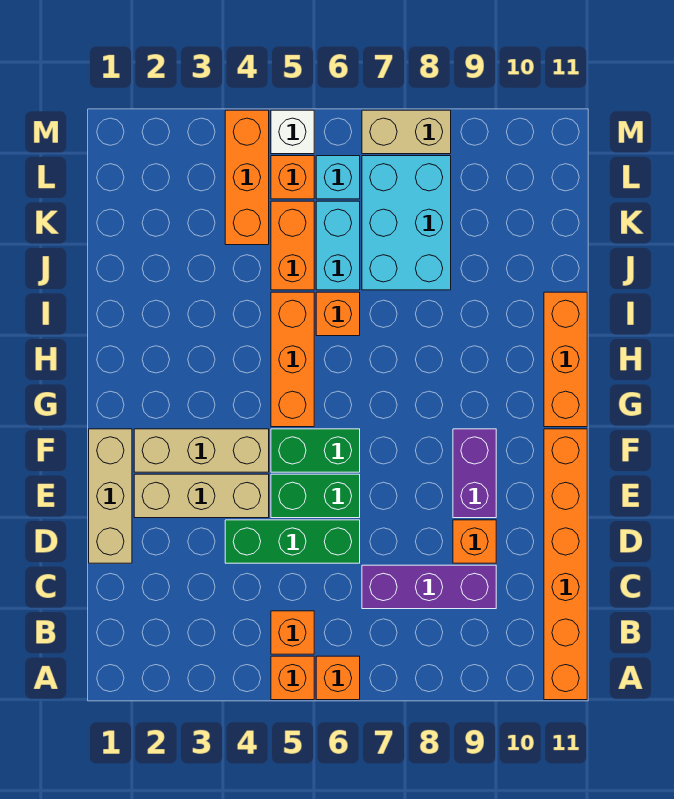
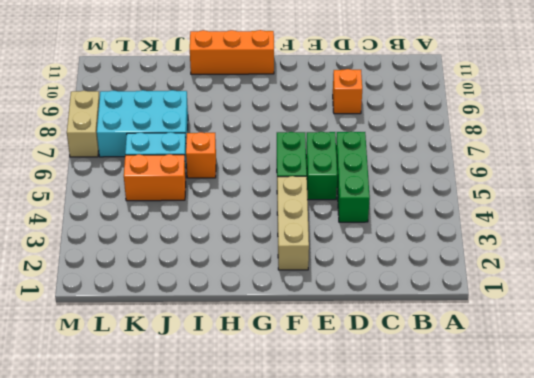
none -> orange 1x1 brick [271,656,314,700]
none -> orange 1x1 brick [316,656,360,700]
none -> orange 1x6 brick [544,429,587,700]

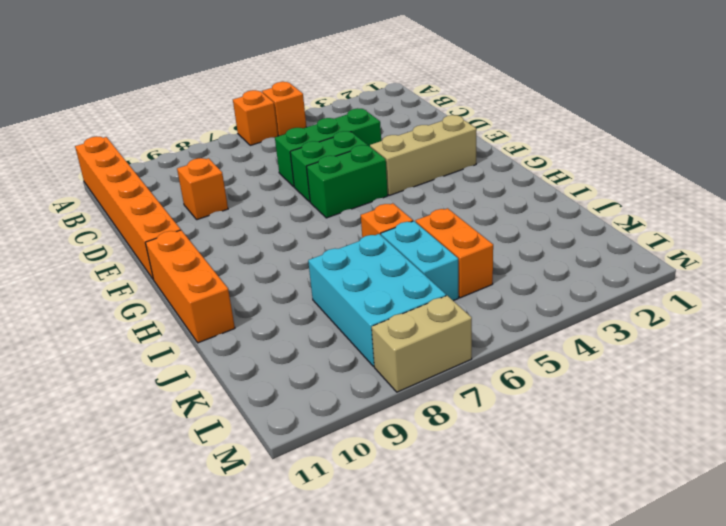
none -> orange 1x1 brick [271,611,314,654]
none -> purple 1x3 brick [362,565,496,609]
none -> tan 1x3 brick [89,429,132,563]

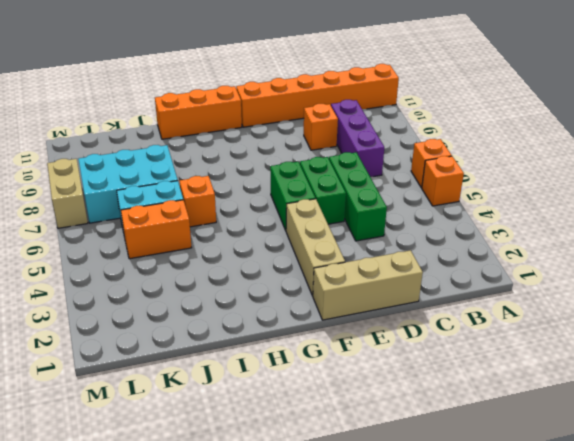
none -> orange 1x1 brick [271,611,314,654]
none -> tan 1x3 brick [134,474,269,518]
none -> purple 1x2 brick [453,429,496,518]

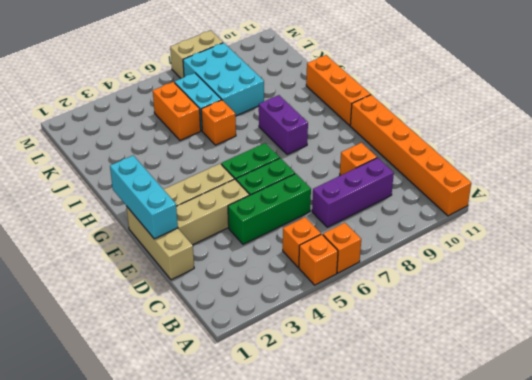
cyan 1x3 brick [110,156,178,239] -> none
purple 1x2 brick [259,95,308,155] -> purple 1x2 brick moved to [453,429,496,518]
none -> orange 1x3 brick [271,292,314,427]
none -> orange 1x3 brick [225,110,269,245]
none -> orange 1x1 brick [271,156,314,199]

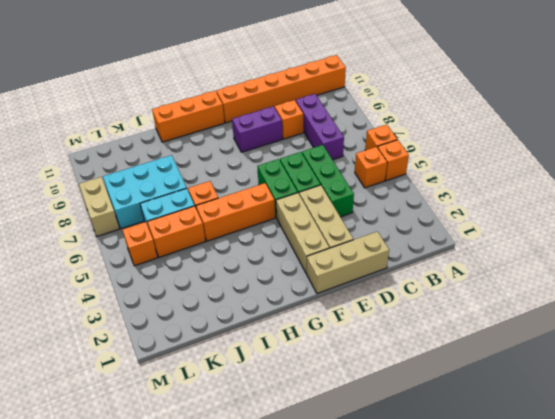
none -> orange 1x3 brick [225,110,269,245]
none -> cyan 1x1 brick [316,156,360,199]
none -> white 1x1 brick [271,110,314,154]

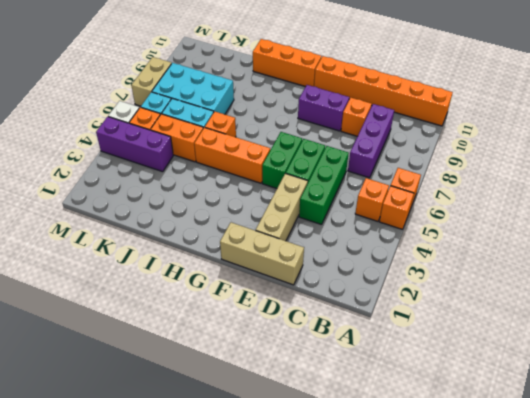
purple 1x3 brick [96,117,173,172] -> orange 1x3 brick [225,110,269,245]
none -> tan 1x3 brick [134,429,269,472]

